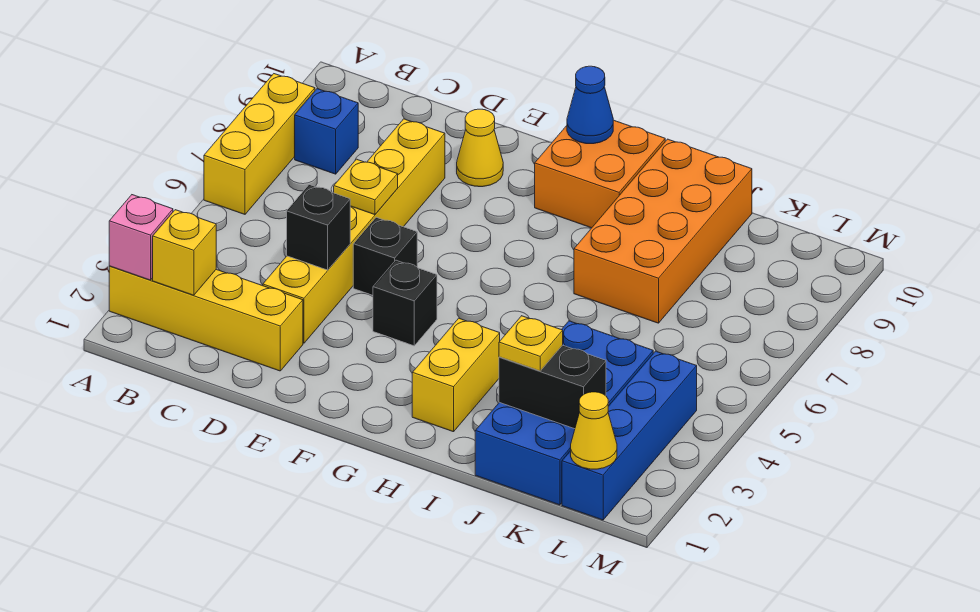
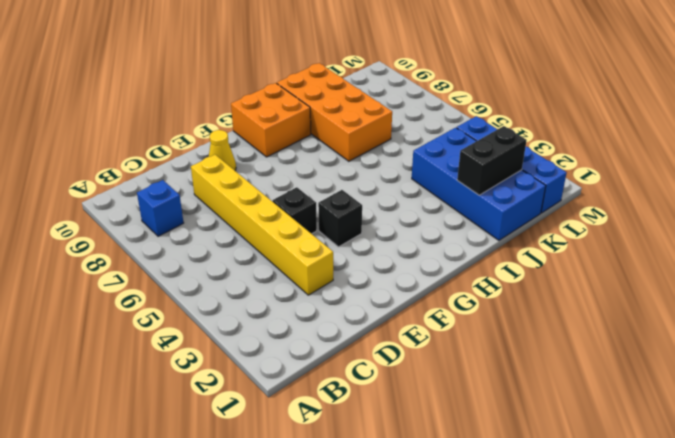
none -> yellow 1x4 brick [109,266,303,371]
none -> yellow 1x3 brick [204,74,315,214]
none -> yellow 1x2 brick [412,318,500,432]

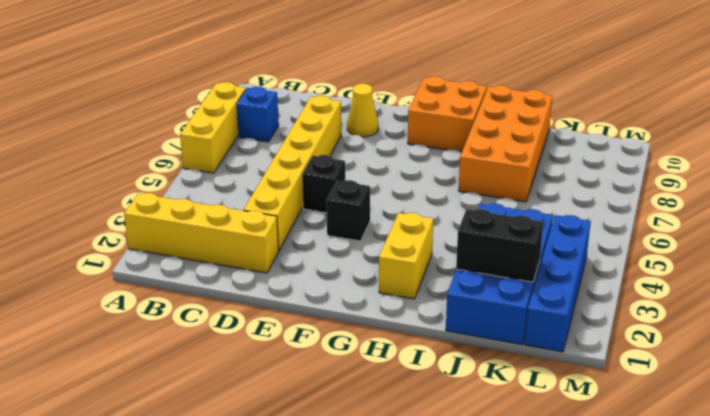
none -> pink 1x1 brick [109,195,173,280]
none -> yellow 1x1 brick [153,210,216,295]
none -> black 1x1 brick [287,185,350,270]

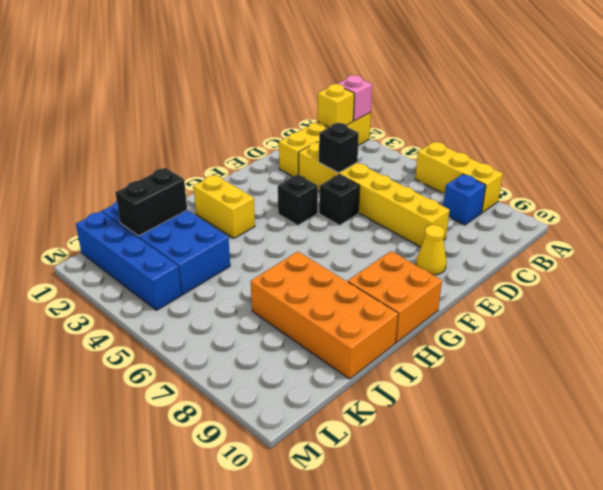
none -> yellow 1x1 plate [334,159,398,215]
none -> blue 1x1 cone [567,66,613,144]
none -> yellow 1x1 cone [571,392,617,469]

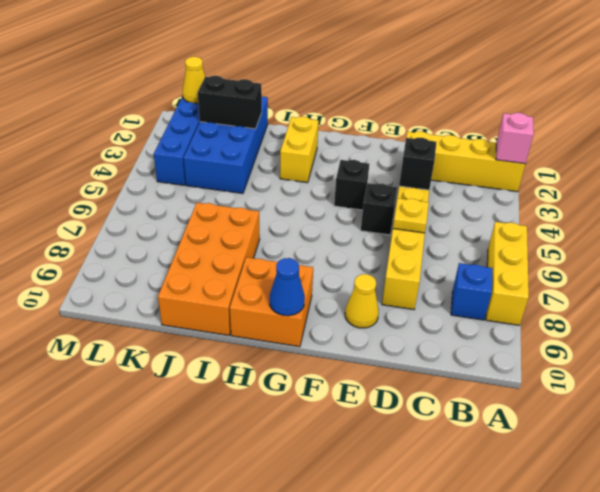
none -> yellow 1x1 brick [153,210,216,295]
none -> yellow 1x1 plate [499,316,563,371]

